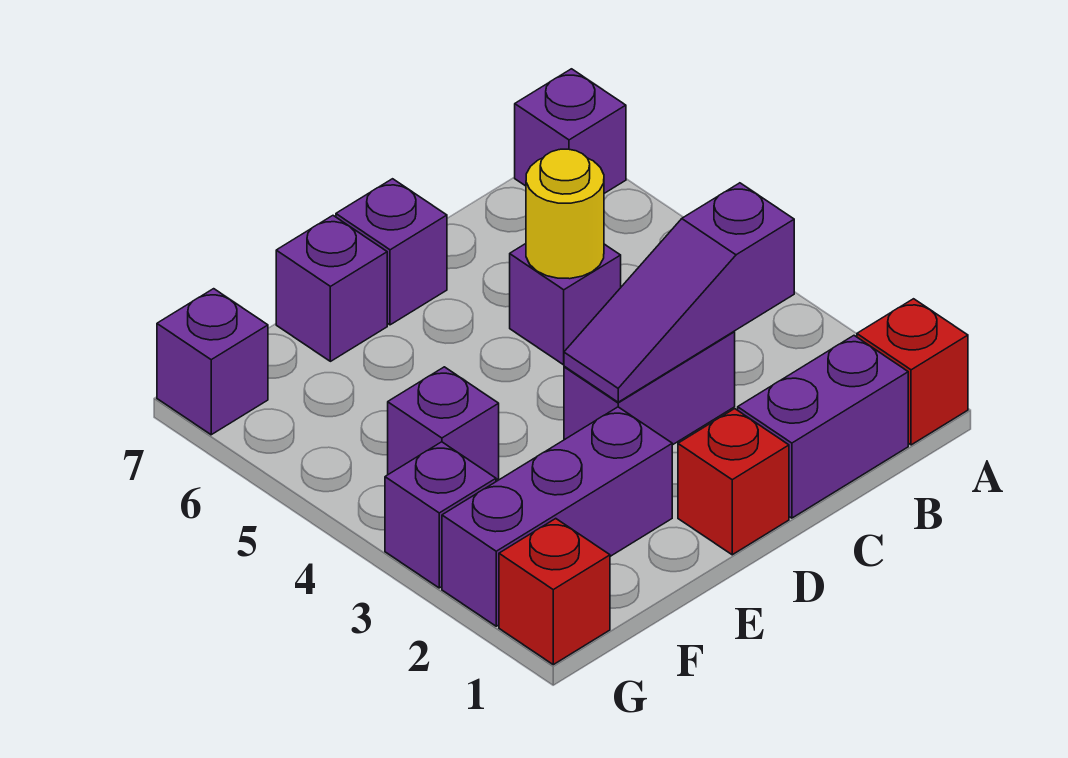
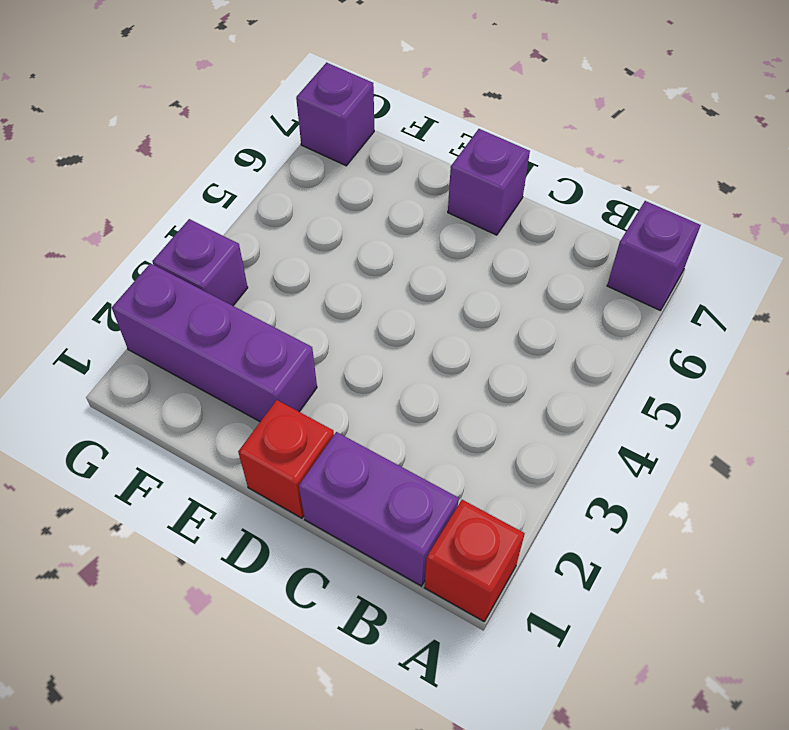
none -> purple 1x2 brick [564,332,735,445]
none -> purple 1x1 brick [510,244,621,365]
none -> purple 1x1 brick [276,216,387,361]

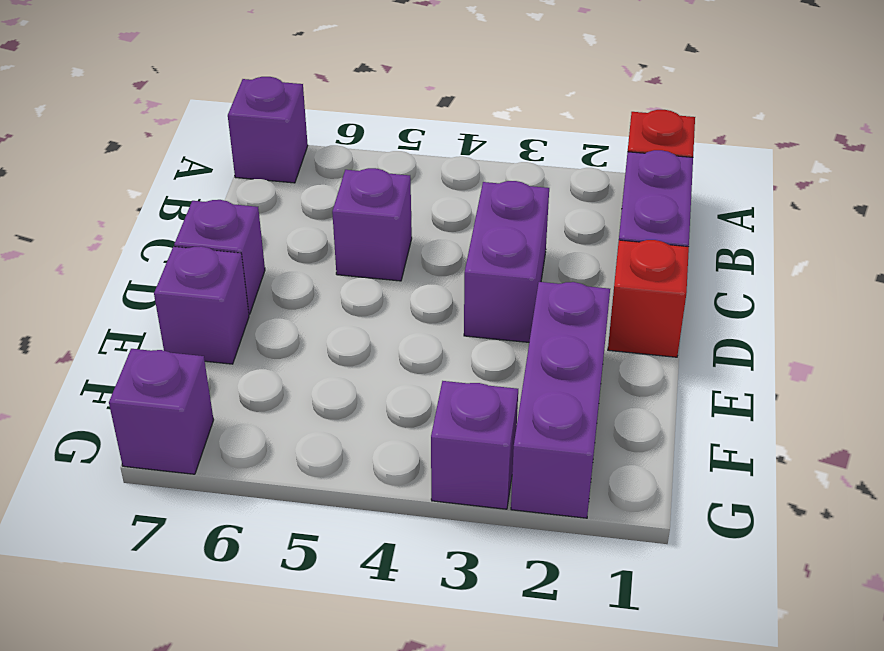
none -> purple 1x1 brick [388,367,499,480]
none -> red 1x1 brick [499,519,610,665]
none -> purple 1x3 slope [564,183,794,402]

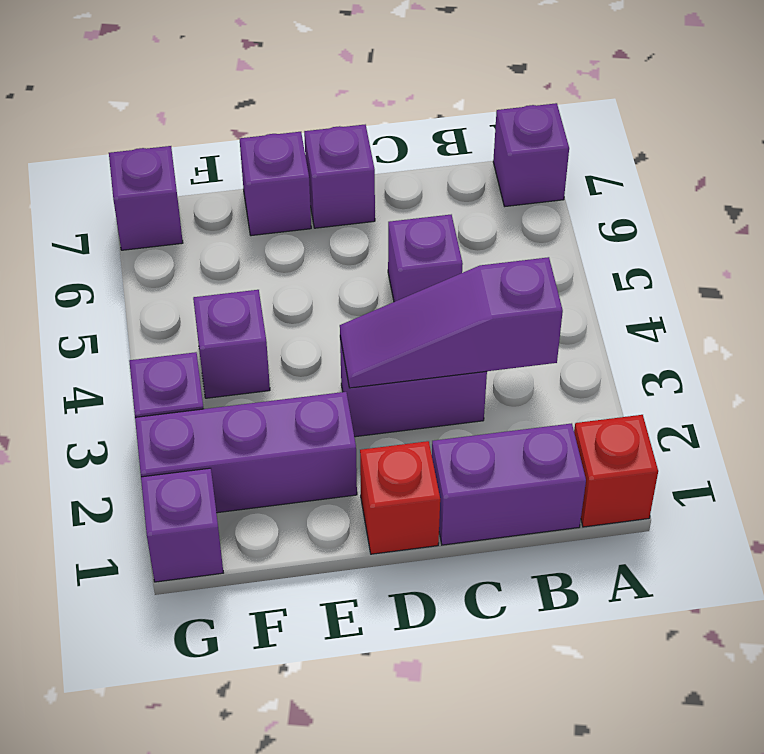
purple 1x1 brick [141,468,223,582] -> red 1x1 brick [499,519,610,665]
none -> yellow 1x1 round brick [526,149,604,279]

